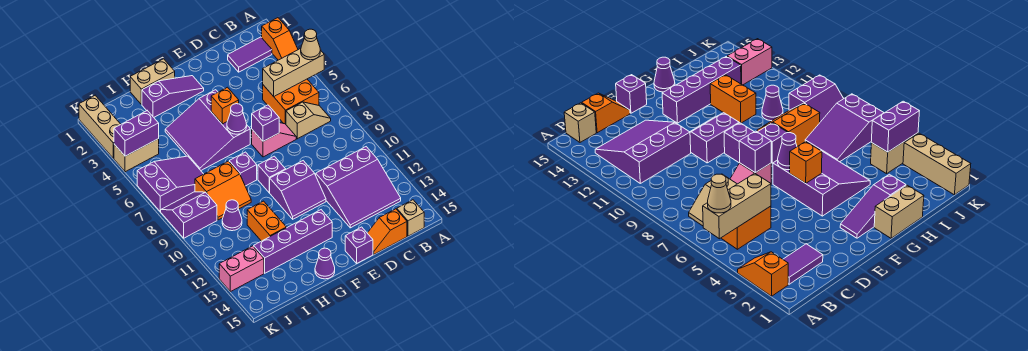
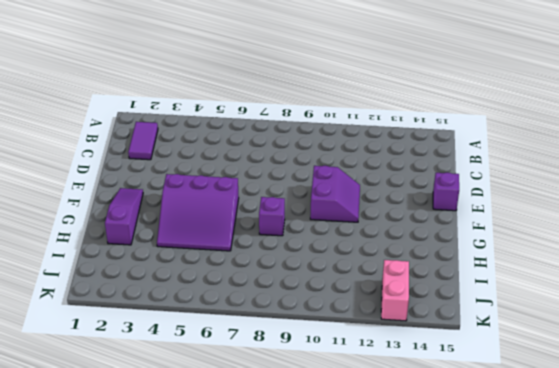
none -> orange 1x2 slope [262,18,298,60]
none -> orange 2x2 brick [263,79,319,124]
none -> tan 1x2 slope [286,102,331,139]
none -> purple 3x3 slope [316,147,401,228]

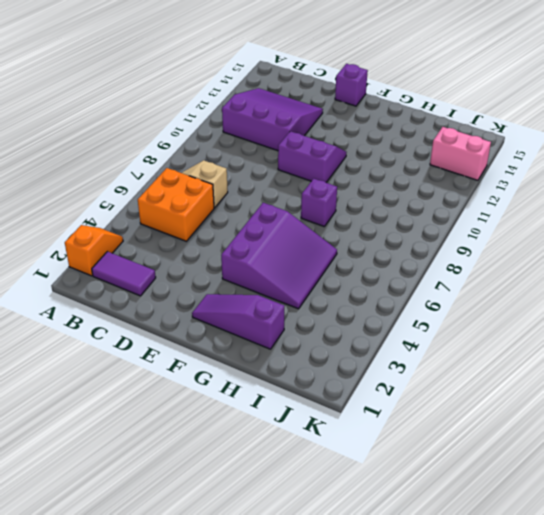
none -> tan 1x1 brick [397,200,424,236]
none -> orange 1x2 slope [368,209,407,254]
none -> pink 1x2 slope [252,123,296,157]
none -> purple 1x1 brick [258,156,286,193]

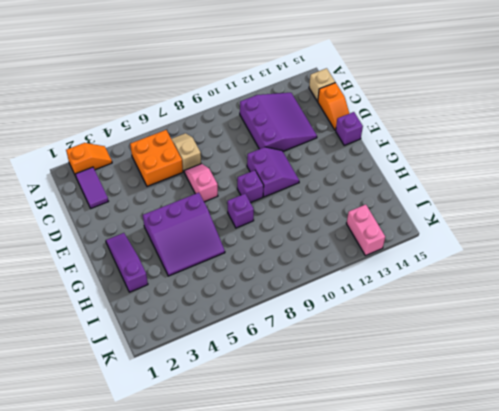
none -> purple 1x4 brick [254,210,332,273]
none -> tan 1x2 brick [130,59,175,104]
none -> purple 1x1 cone [315,248,335,279]
none -> orange 2x2 slope [195,161,251,220]

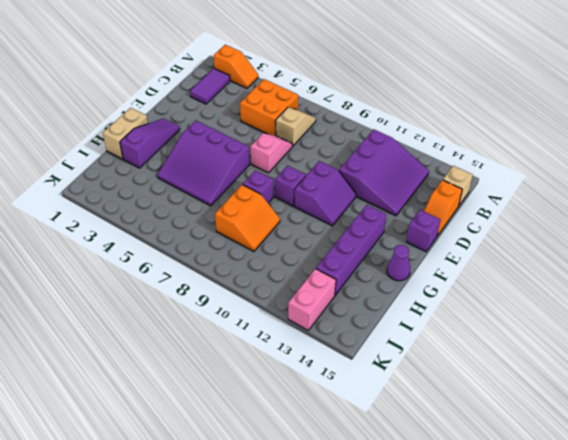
none -> orange 1x2 brick [247,201,286,241]
none -> purple 2x3 slope [137,156,203,211]
none -> purple 1x1 cone [222,200,242,231]
none -> tan 1x2 brick [114,139,159,172]

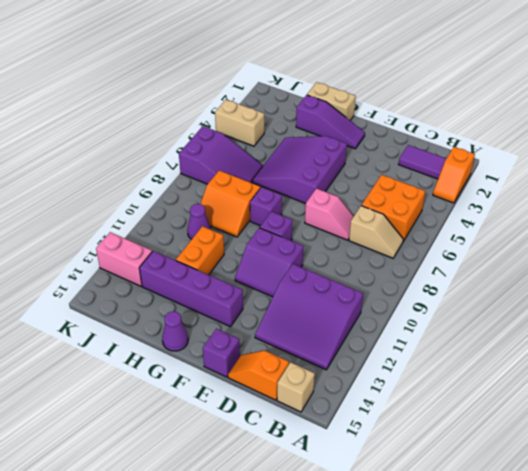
none -> purple 2x2 slope [160,192,217,238]
none -> tan 1x3 brick [79,96,121,158]
none -> tan 1x3 brick [263,48,324,96]
none -> purple 1x1 brick [252,105,279,141]

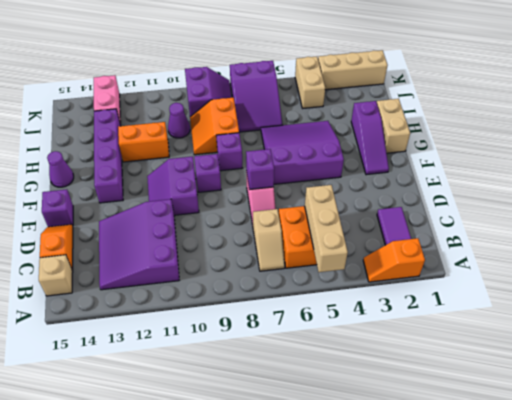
none -> orange 1x1 brick [211,87,239,124]
none -> purple 1x1 cone [227,104,247,134]
none -> purple 1x2 brick [114,111,159,156]
none -> tan 1x1 cone [301,29,320,60]

